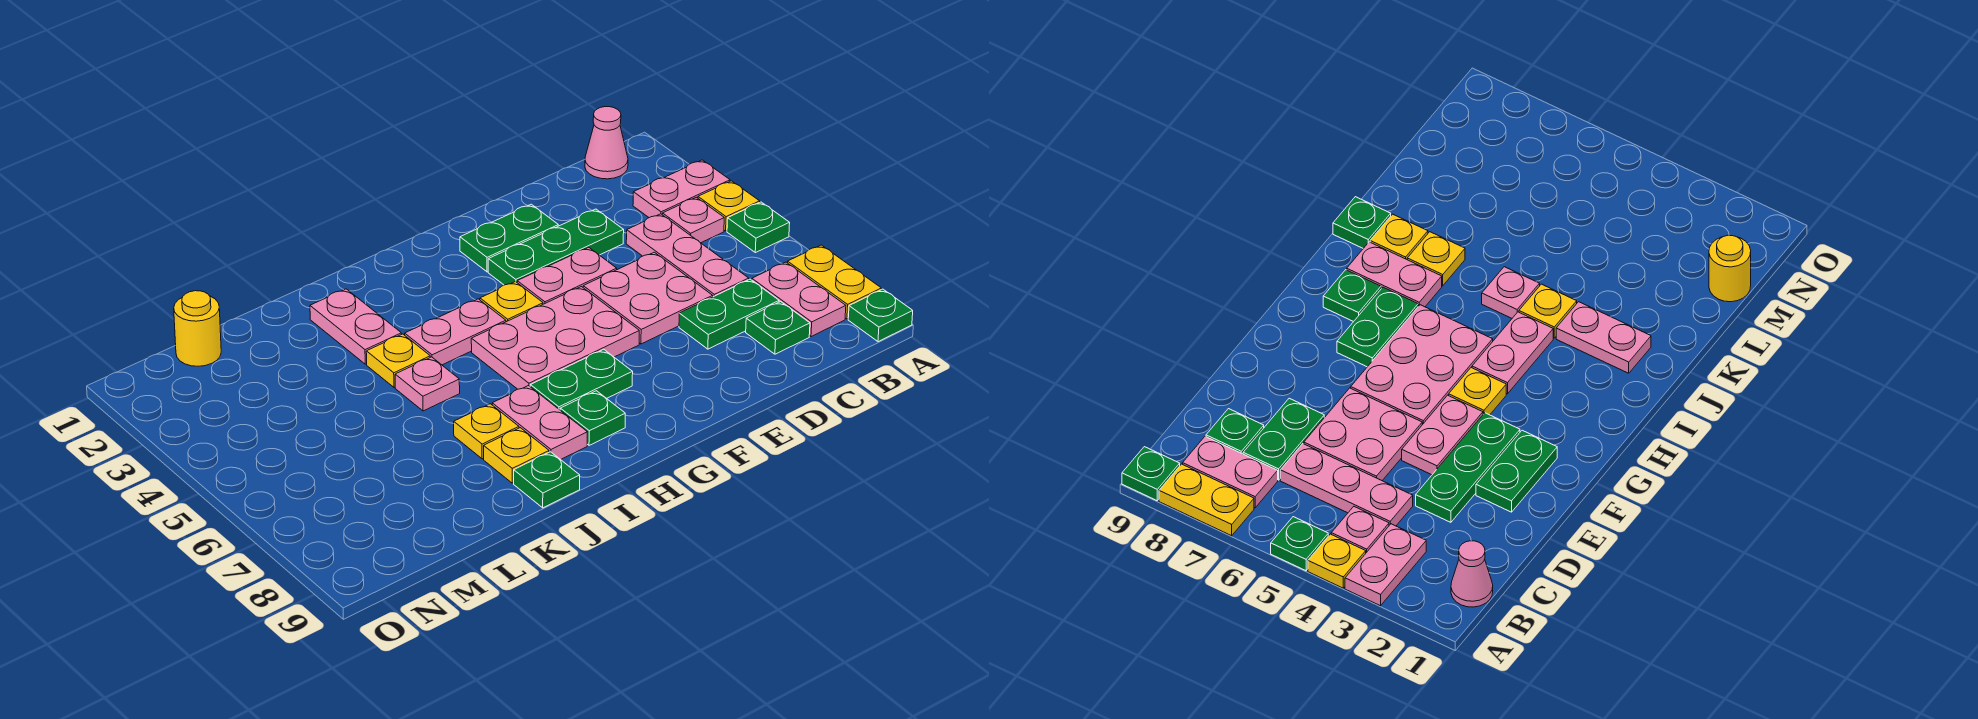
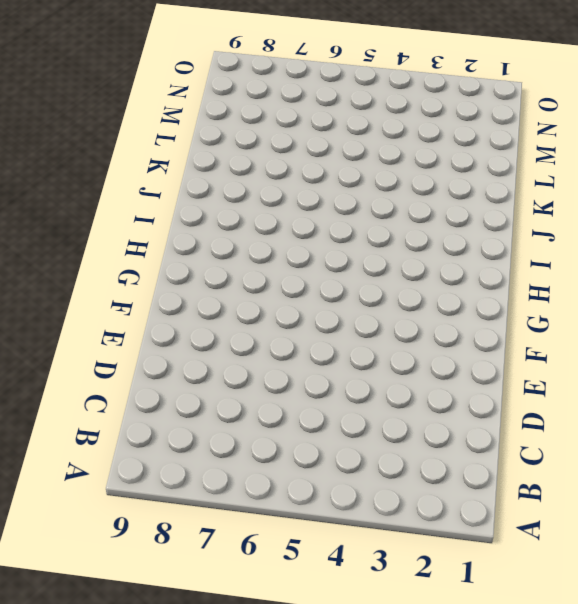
none -> pink 1x2 plate [633,160,730,218]
none -> yellow 1x1 plate [698,181,760,231]
none -> green 1x1 plate [727,202,790,253]

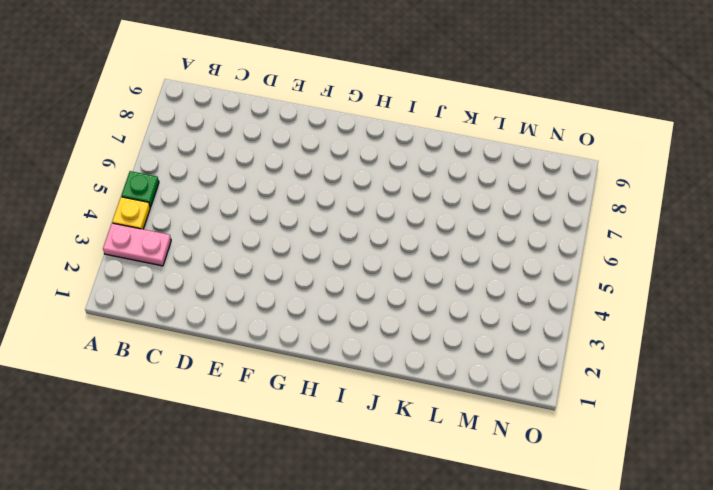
none -> yellow 1x2 plate [788,245,881,319]
none -> green 1x1 plate [848,289,913,342]
none -> pink 1x1 cone [585,107,628,179]

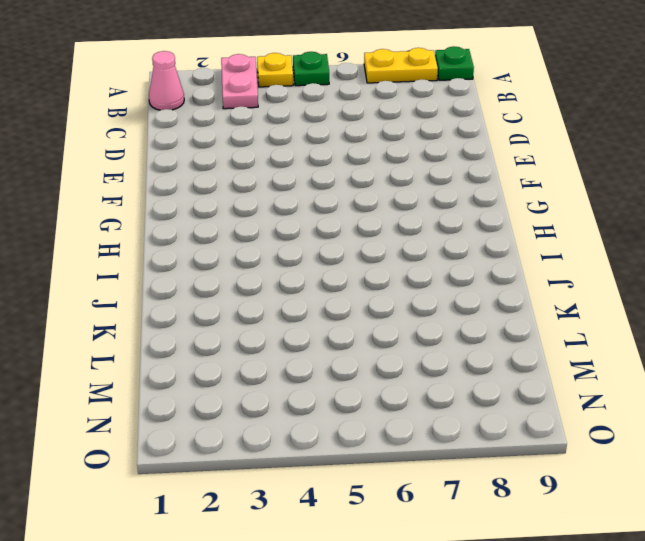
none -> pink 1x1 plate [662,197,724,243]
none -> pink 1x2 plate [752,262,846,337]
none -> pink 1x3 plate [626,214,749,297]

